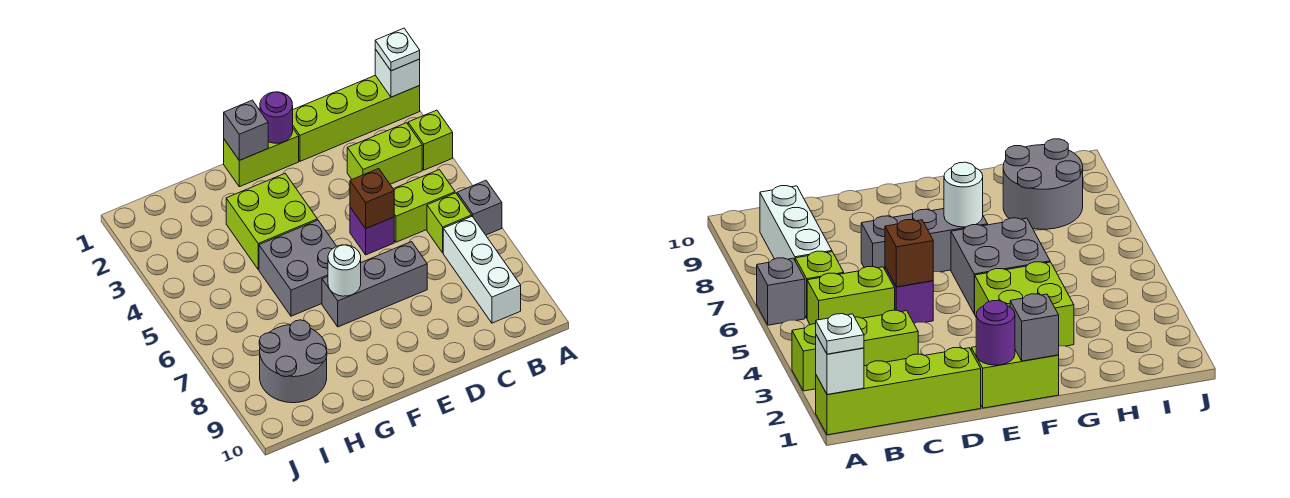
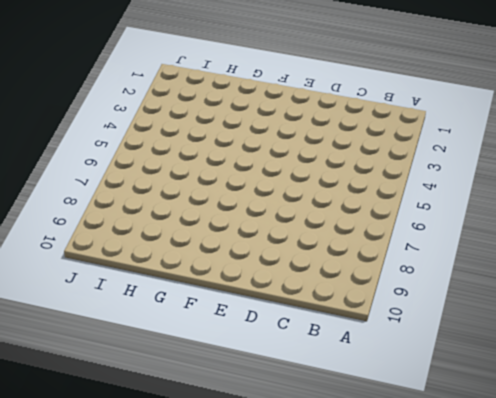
none -> lime 1x4 brick [293,75,420,161]
none -> lime 1x1 brick [408,110,453,170]
none -> grey 1x1 brick [457,180,502,235]

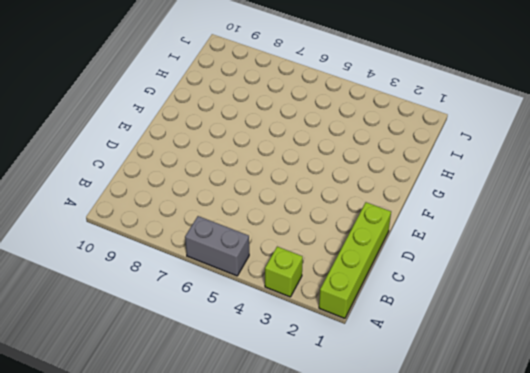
grey 1x2 brick [185,216,249,276] -> grey 1x1 brick [457,180,502,235]
none -> lime 1x2 brick [347,123,422,184]
none -> lime 1x2 brick [394,170,455,242]
none -> lime 1x1 brick [427,193,472,253]

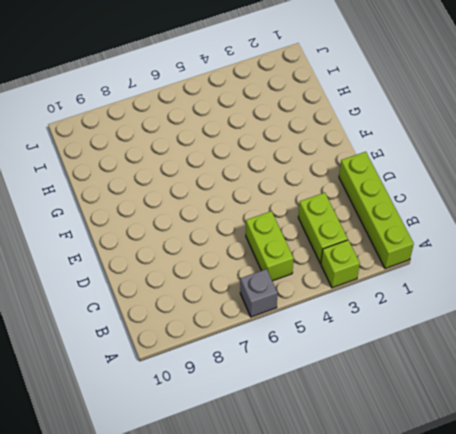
none -> lime 1x1 brick [427,193,472,253]
none -> white 1x3 brick [443,217,521,323]
none -> purple 1x1 brick [350,207,394,255]

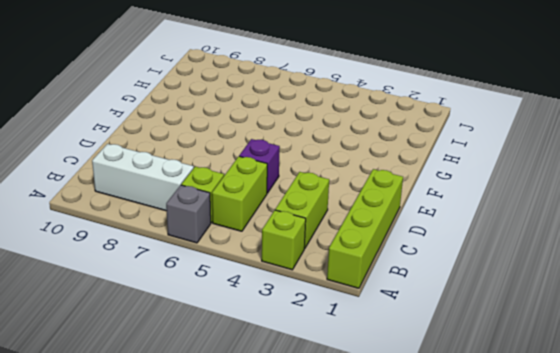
none -> grey 1x3 brick [322,242,427,327]
none -> lime 1x2 brick [224,129,299,187]
none -> lime 2x2 brick [226,174,317,269]

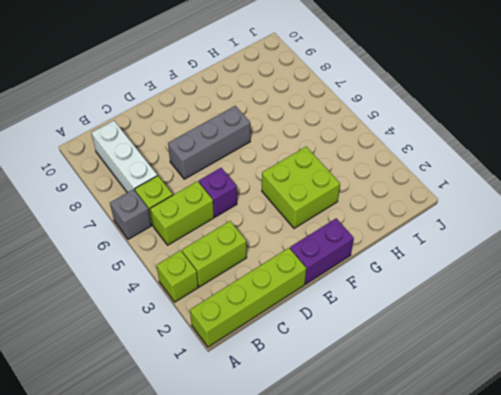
purple 1x2 brick [290,218,354,284] -> lime 1x2 brick [224,129,299,187]
none -> grey 2x2 brick [259,220,336,316]
none -> grey 2x2 round brick [259,320,327,403]
none -> white 1x1 brick [375,49,420,97]

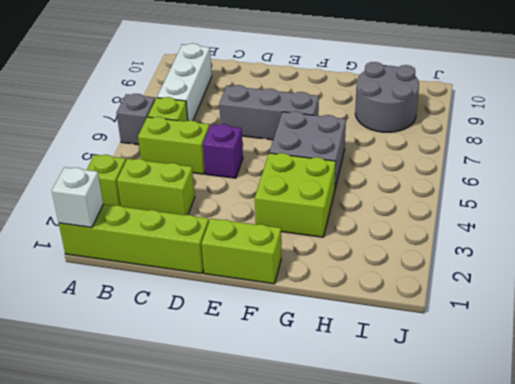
none -> brown 1x1 brick [350,169,394,228]
none -> purple 1x1 round brick [260,92,293,143]
none -> grey 1x1 brick [224,100,268,160]

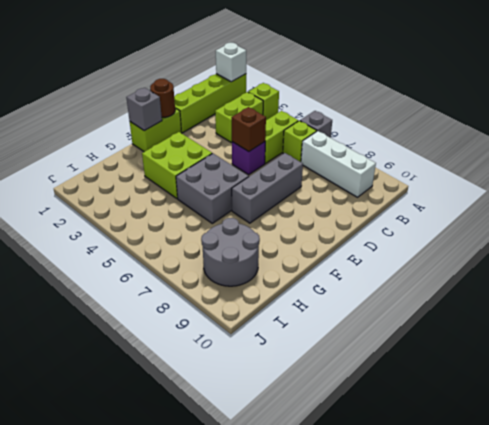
brown 1x1 round brick [150,79,175,117] -> purple 1x1 round brick [260,92,293,143]
none -> white 1x1 round brick [328,245,361,296]
none -> white 1x1 plate [375,28,420,71]

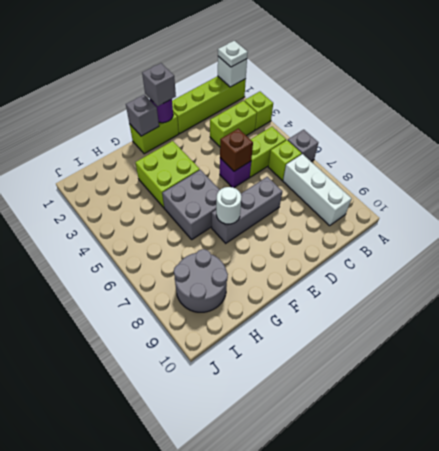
grey 1x1 brick [142,63,176,106] -> none

